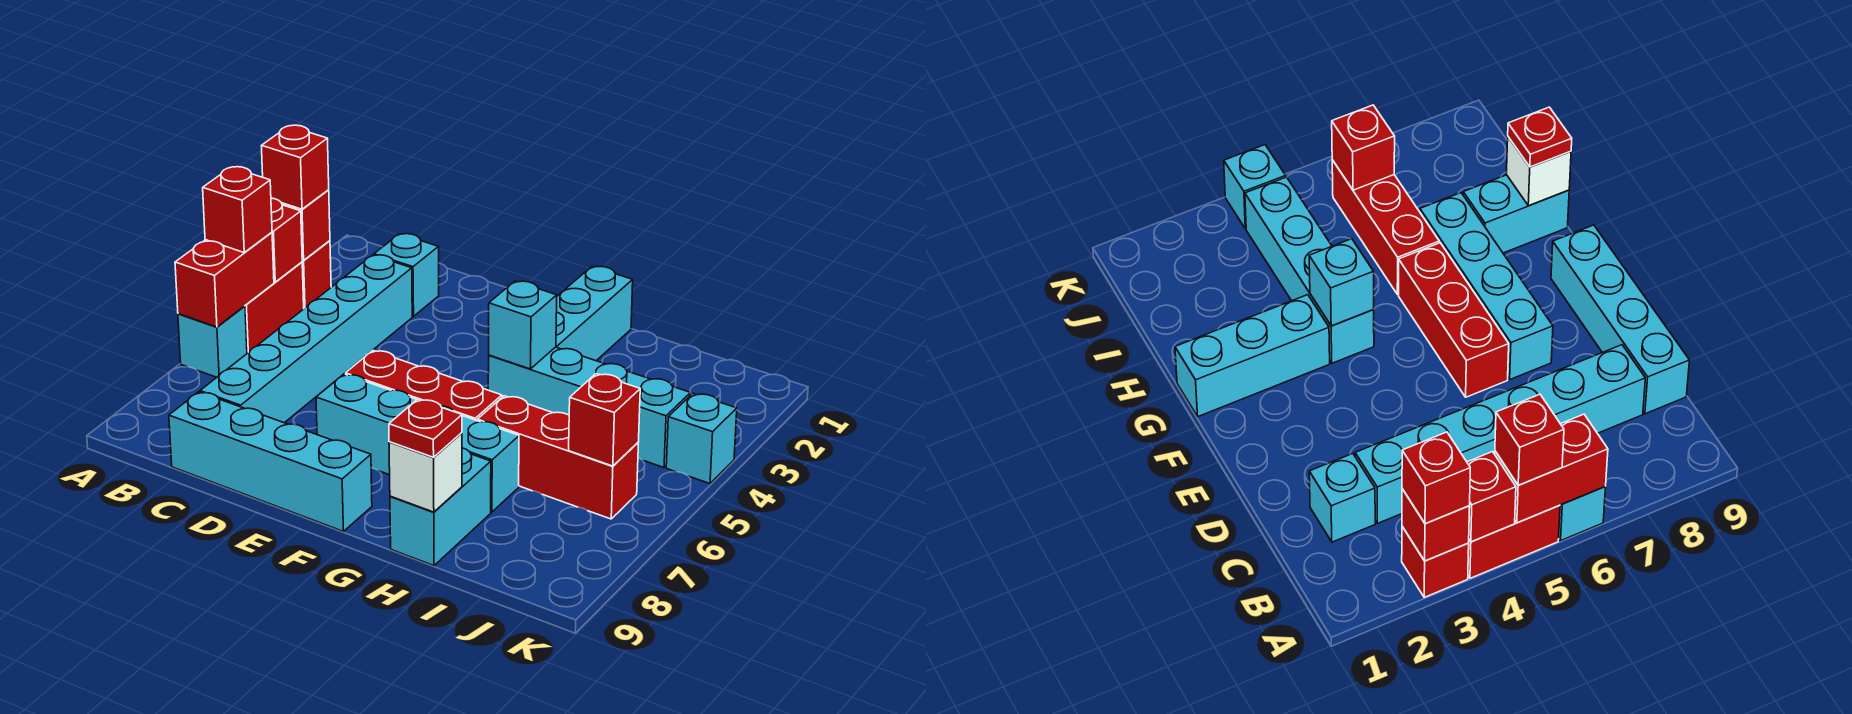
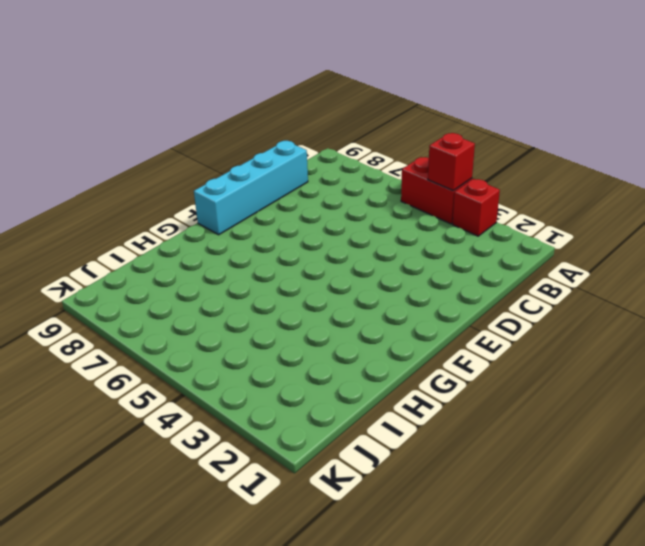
none -> cyan 1x1 brick [178,306,247,377]
none -> cyan 1x1 brick [374,234,439,316]
none -> cyan 1x6 brick [200,255,412,423]

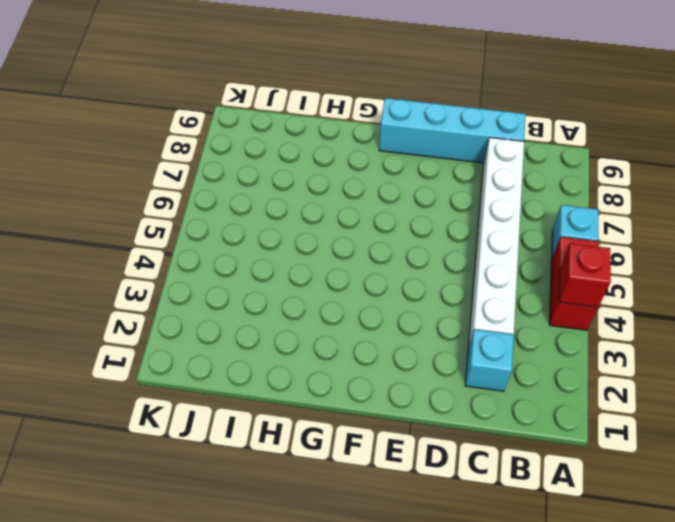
white 1x6 brick [468,137,524,349] -> cyan 1x6 brick [200,255,412,423]
none -> red 1x1 brick [302,241,331,308]
none -> red 1x3 brick [346,351,502,421]
none -> cyan 1x4 brick [316,374,519,512]

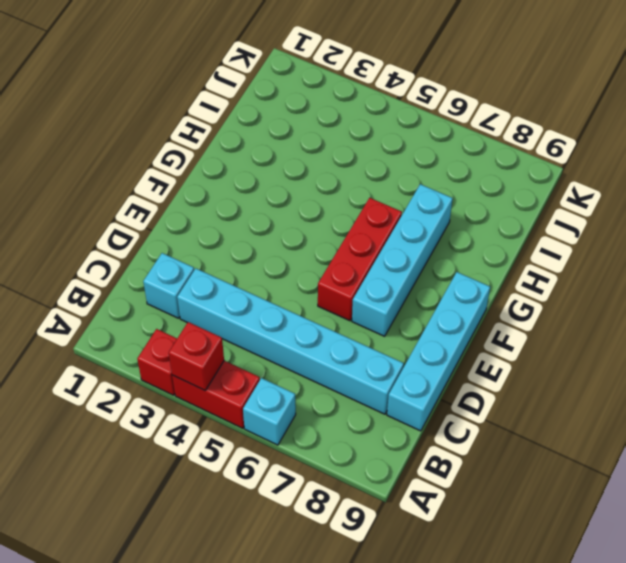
none -> cyan 1x3 brick [556,266,633,361]
none -> cyan 1x4 brick [488,347,691,467]
none -> red 1x3 brick [477,396,638,519]

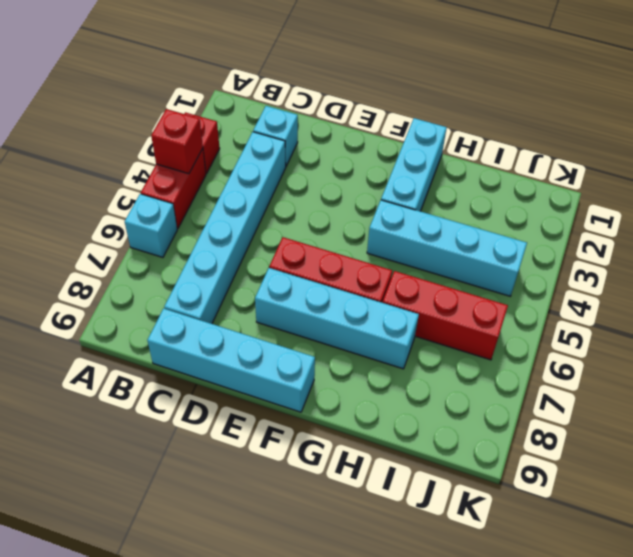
none -> cyan 1x2 brick [390,448,491,566]
none -> cyan 1x1 brick [666,393,737,484]
none -> red 1x1 brick [282,190,330,260]

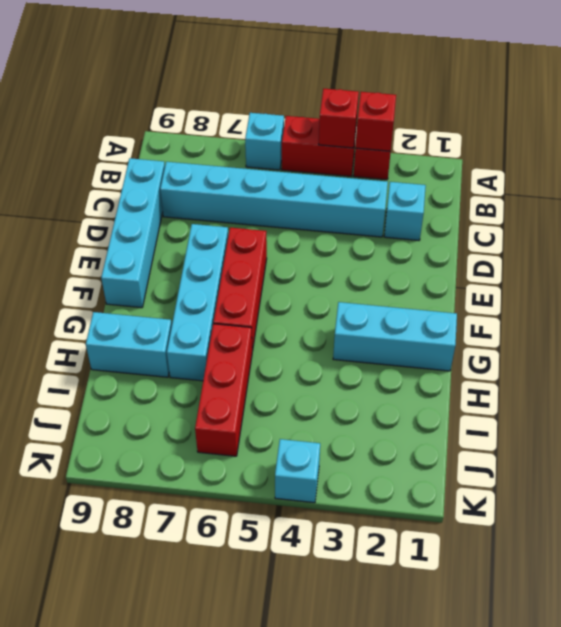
none -> cyan 1x4 brick [488,347,691,467]
none -> red 1x2 brick [175,232,274,327]
none -> cyan 1x1 brick [489,281,557,369]

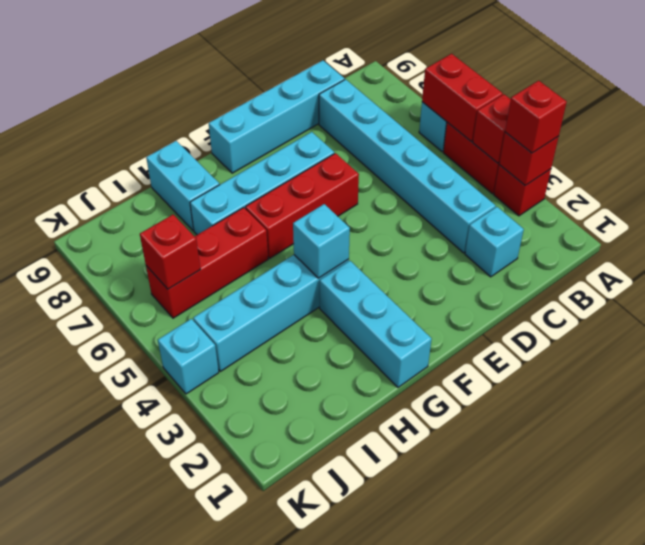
none -> white 1x1 brick [389,433,462,512]
none -> red 1x1 brick [203,167,272,252]
none -> red 1x1 plate [389,399,462,457]

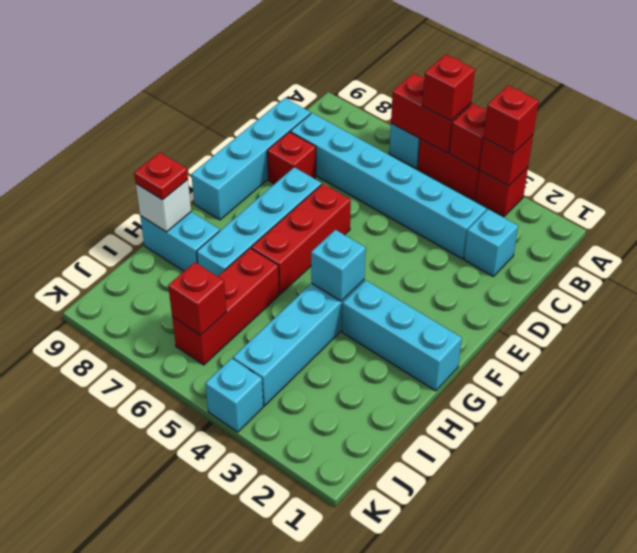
red 1x1 brick [267,132,316,184] -> none

